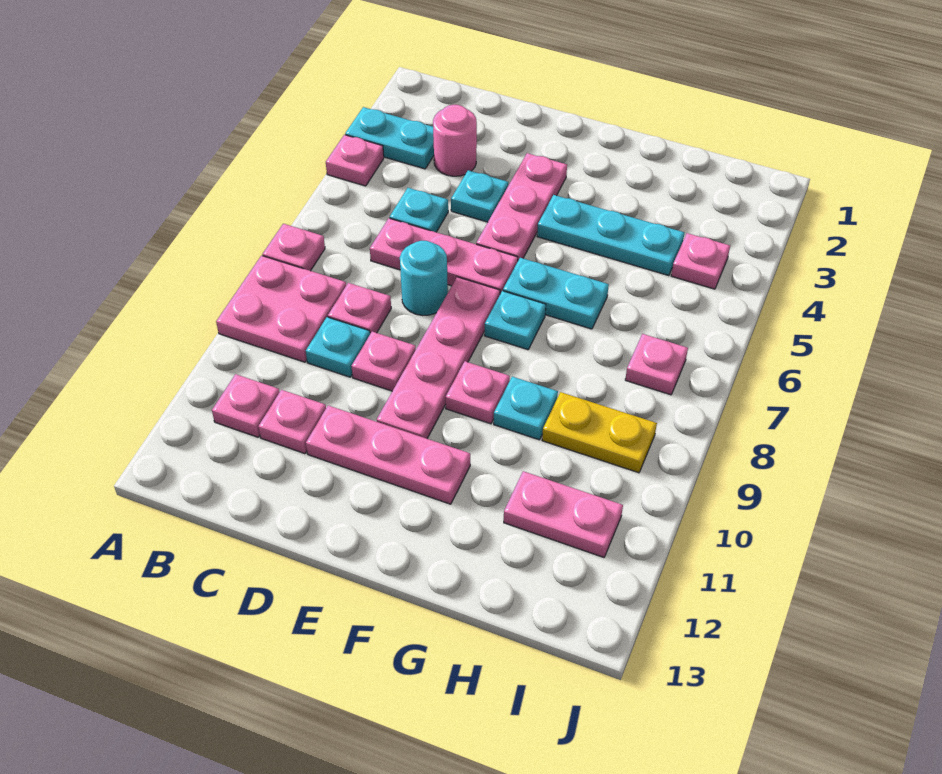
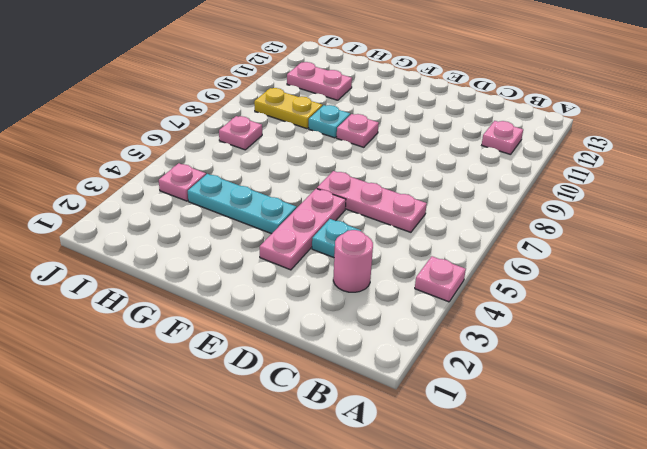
none -> cyan 1x2 plate [345,107,434,169]
none -> pink 1x1 plate [262,224,325,271]
none -> pink 2x2 plate [216,256,346,362]

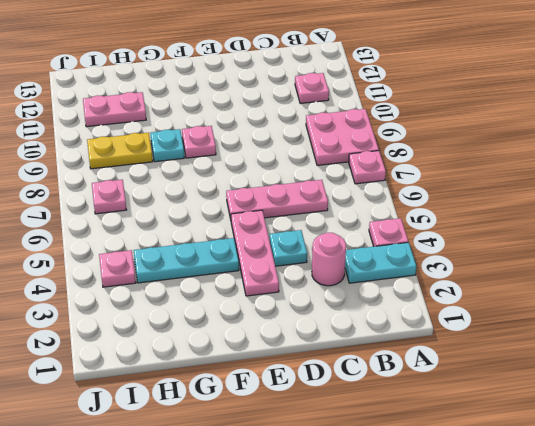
none -> cyan 1x1 plate [390,188,448,232]
none -> pink 1x1 plate [328,283,391,334]
none -> cyan 1x1 plate [306,317,370,377]

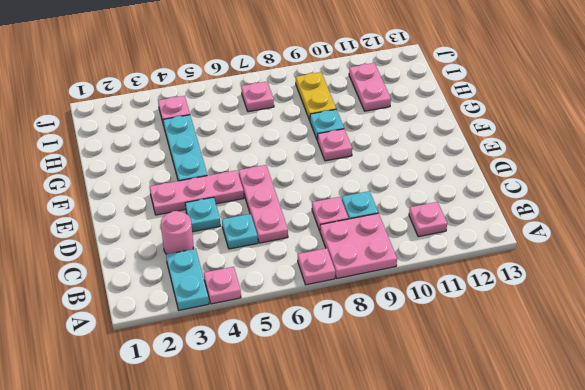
none -> pink 1x1 plate [258,390,326,454]
none -> cyan 1x1 round brick [400,241,448,316]
none -> pink 1x1 plate [352,332,416,391]

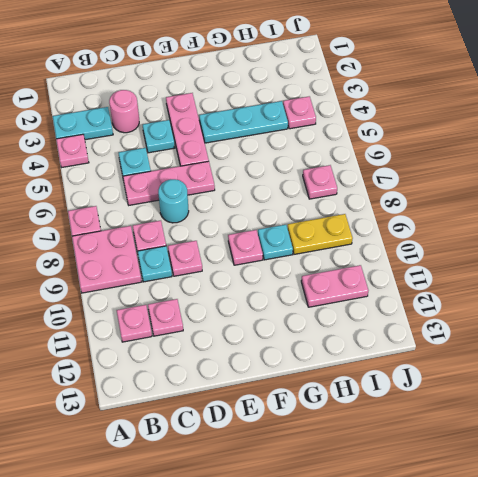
none -> pink 1x3 plate [306,405,470,504]
none -> pink 1x4 plate [377,277,500,439]
none -> cyan 1x2 plate [503,258,609,329]

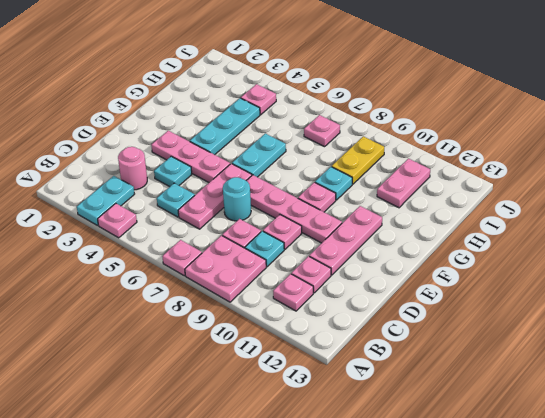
none -> cyan 1x1 plate [485,291,546,350]

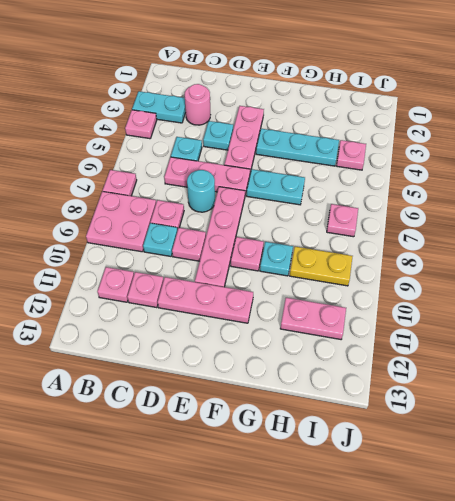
none -> cyan 1x1 plate [485,291,546,350]

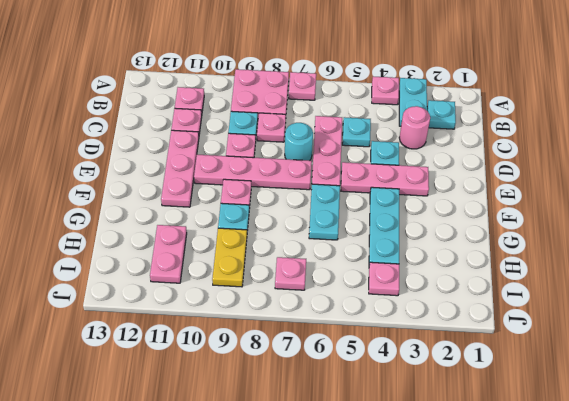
cyan 1x1 plate [427,100,456,129] -> cyan 1x1 plate moved to [485,291,546,350]

